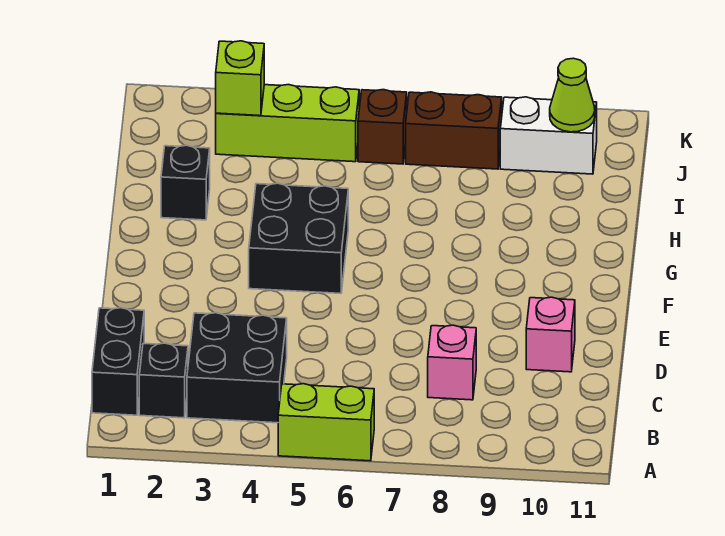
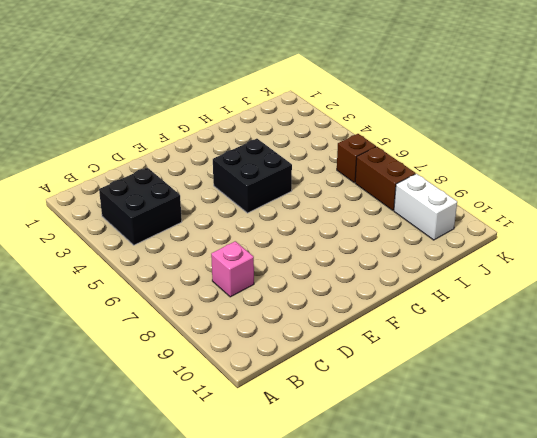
none -> lime 1x2 brick [278,384,374,461]
none -> black 1x2 brick [92,308,144,415]
none -> black 1x1 brick [139,343,188,418]

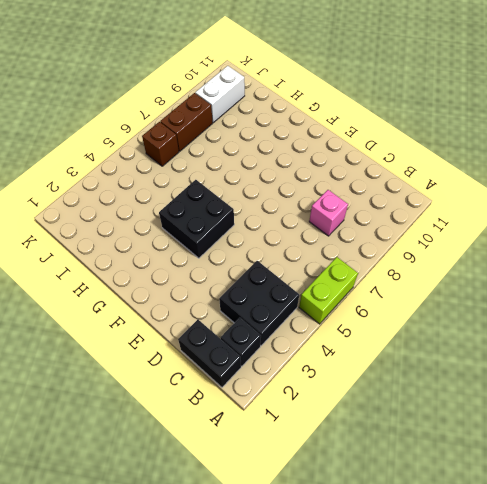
none -> pink 1x1 brick [526,297,575,372]
none -> black 1x1 brick [161,145,210,220]
none -> lime 1x3 brick [216,85,359,162]

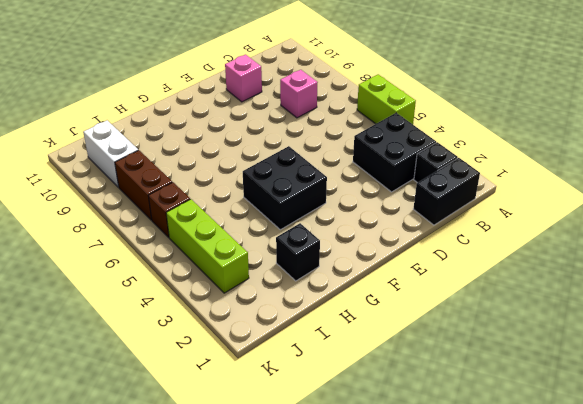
none -> lime 1x1 brick [216,41,264,116]
none -> lime 1x1 cone [550,58,595,132]

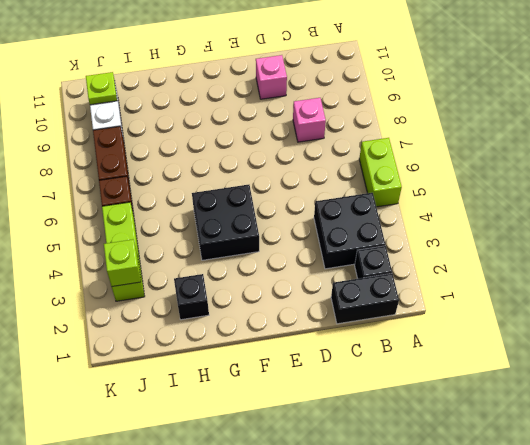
lime 1x1 plate [86,72,117,105] -> lime 1x1 cone [550,58,595,132]

